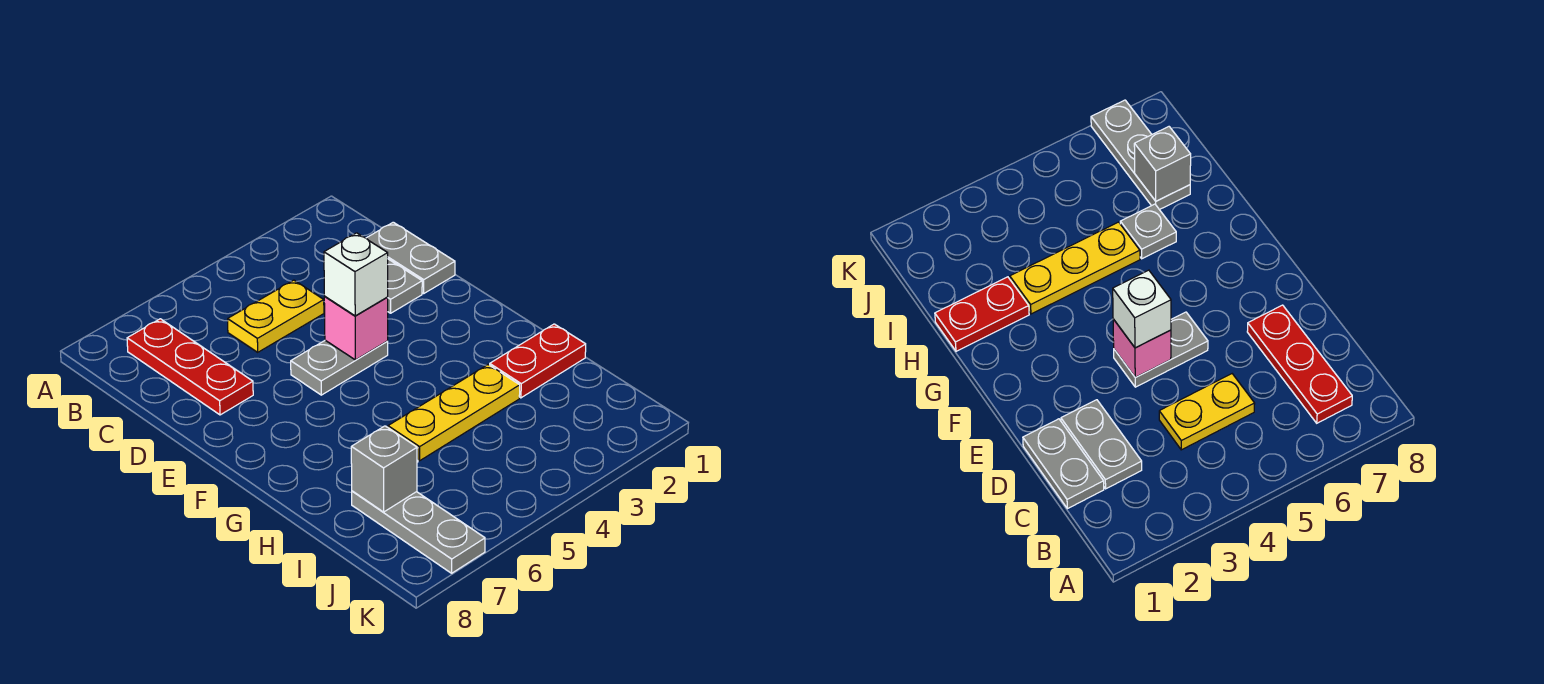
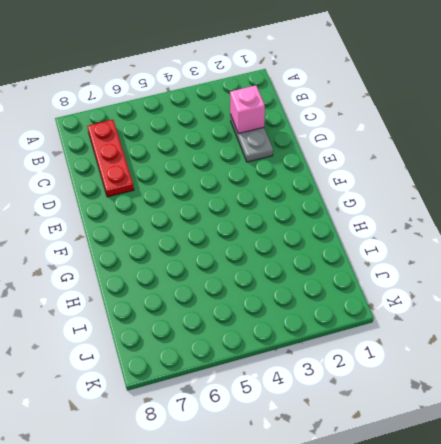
pink 1x1 brick [230,85,265,134] -> pink 1x1 brick moved to [324,297,388,360]
none -> grey 1x2 plate [366,222,455,293]
none -> yellow 1x2 plate [228,280,324,352]
none -> grey 1x2 plate [291,340,388,395]

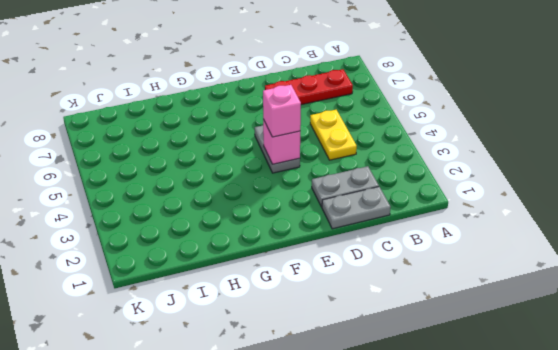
pink 1x1 brick [263,85,301,137] -> white 1x1 brick [324,233,388,316]
none -> red 1x2 plate [490,324,586,398]
none -> yellow 1x3 plate [388,365,520,461]
none -> grey 1x1 plate [1120,204,1176,259]

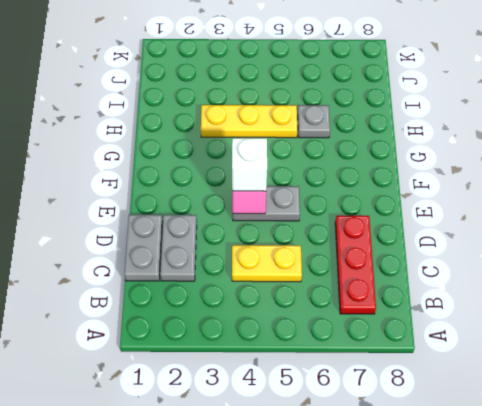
none -> red 1x2 plate [490,324,586,398]
none -> grey 1x3 plate [352,491,485,573]
none -> grey 1x1 brick [351,426,417,512]

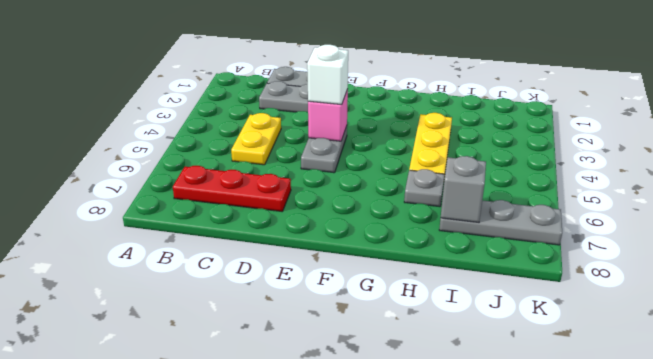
none -> red 1x2 plate [490,324,586,398]

